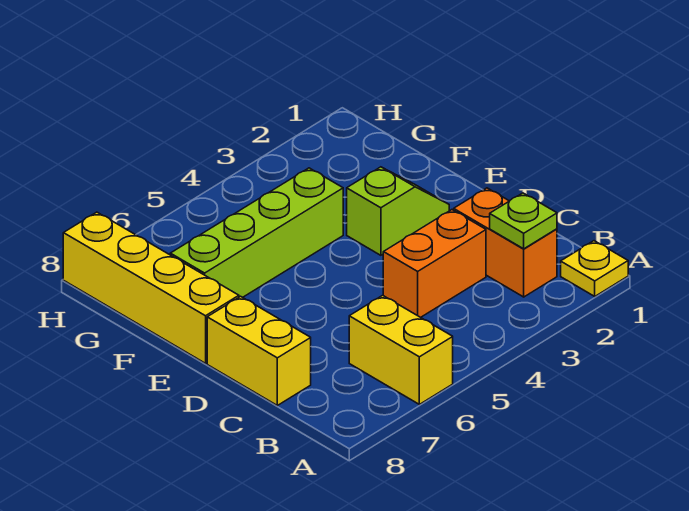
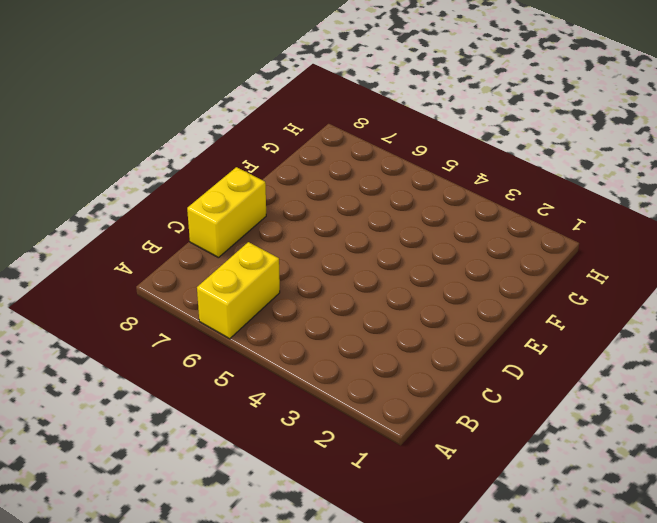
none -> yellow 1x1 plate [561,241,628,296]
none -> orange 1x2 brick [454,188,557,297]

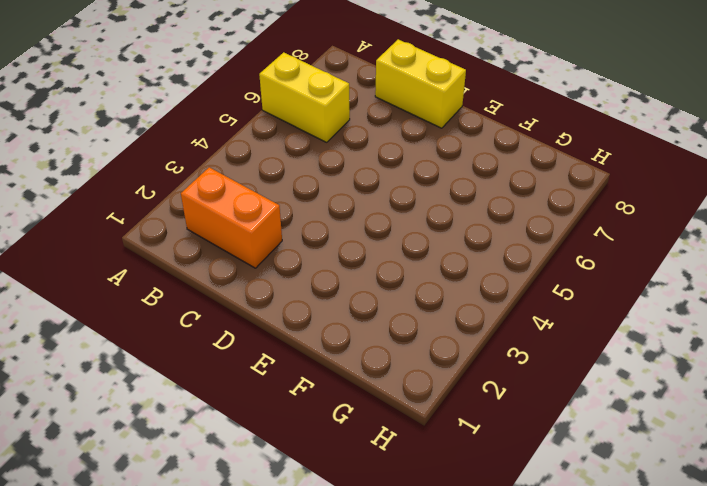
none -> yellow 1x1 plate [561,241,628,296]
none -> orange 1x2 brick [383,210,486,317]

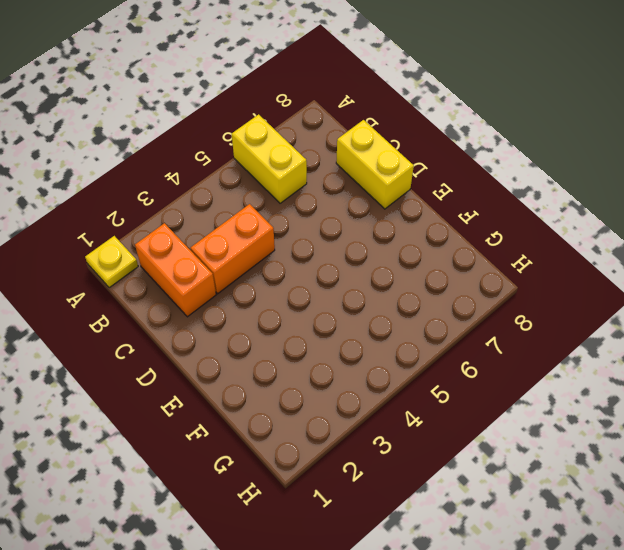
none -> lime 1x2 slope [347,167,449,255]
none -> yellow 1x4 brick [63,212,239,363]

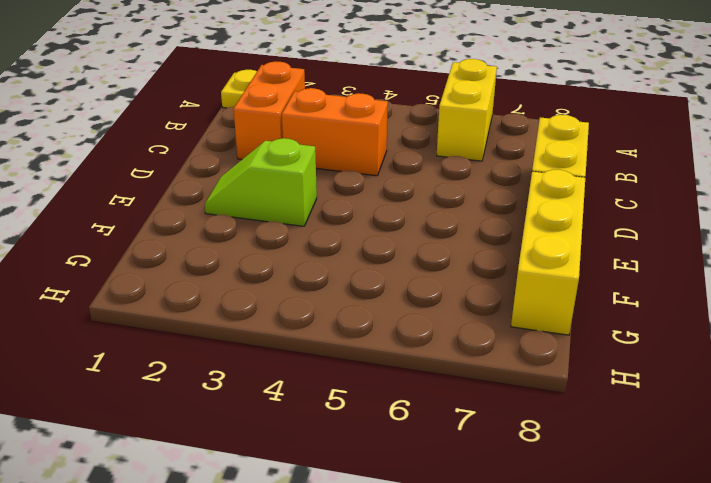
yellow 1x3 brick [511,170,585,335] -> yellow 1x4 brick [63,212,239,363]
none -> lime 1x4 brick [170,168,343,297]
none -> lime 1x1 plate [490,193,557,249]

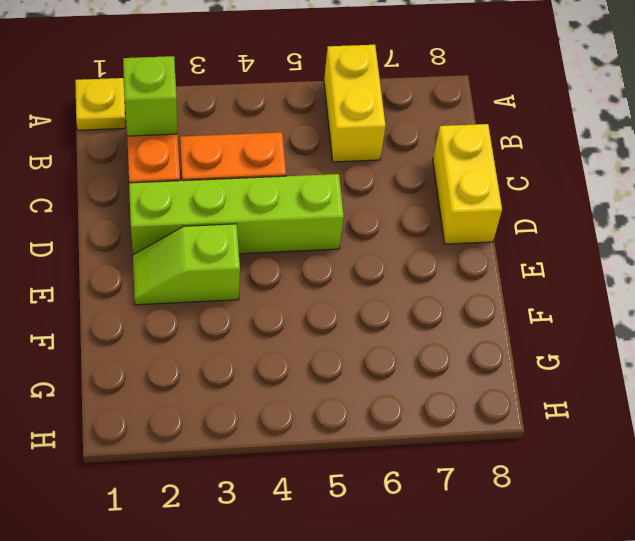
lime 1x1 brick [123,56,178,136] -> lime 1x1 plate [490,193,557,249]
lime 1x4 brick [129,174,344,255] -> lime 1x4 brick moved to [170,168,343,297]
none -> yellow 1x4 brick [63,212,239,363]

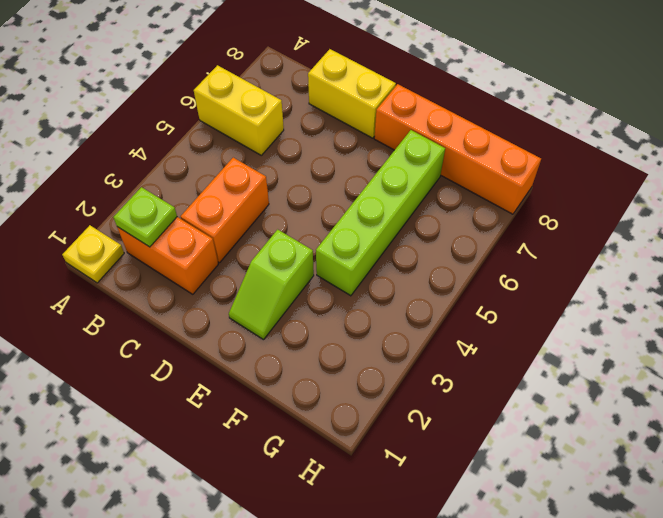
orange 1x4 brick [374,84,541,214] -> yellow 1x4 brick [63,212,239,363]

